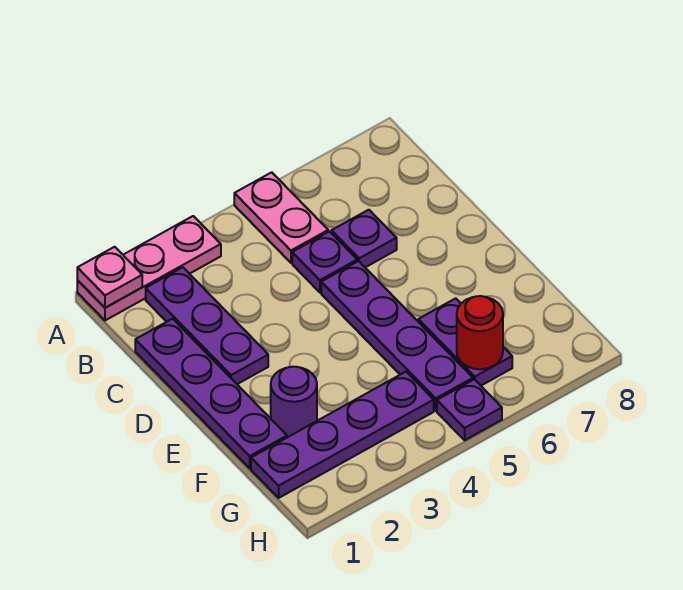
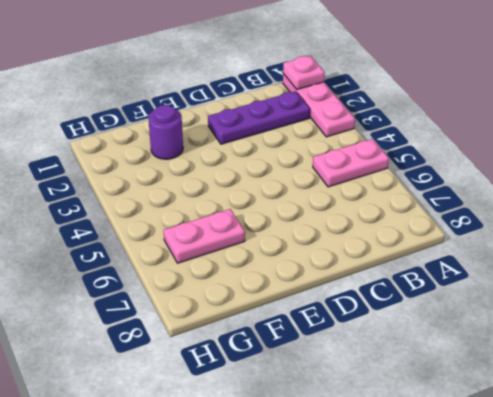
pink 1x2 plate [164,209,245,263] -> purple 1x2 plate [418,298,512,386]
none -> purple 1x4 plate [135,319,287,468]
none -> purple 1x1 plate [292,231,357,292]
none -> purple 1x1 plate [332,210,397,267]

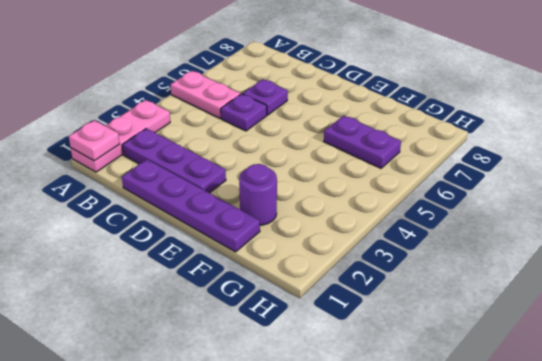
none -> purple 1x4 plate [321,261,473,411]
none -> purple 1x4 plate [251,372,434,498]
none -> purple 1x1 plate [437,379,502,440]

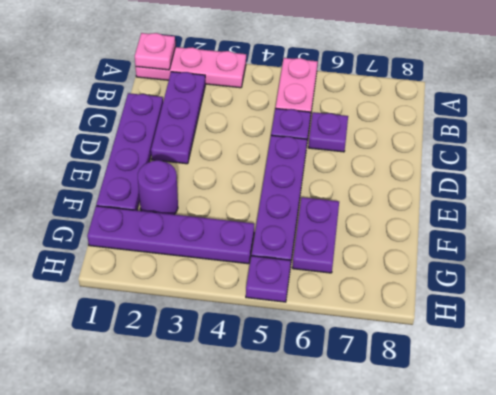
none -> red 1x1 round brick [457,296,503,369]

